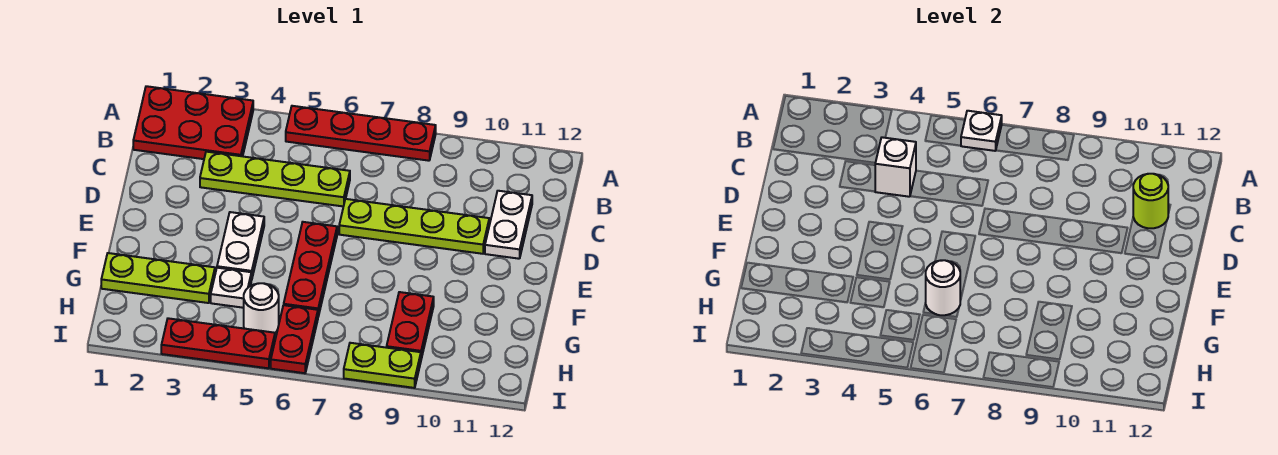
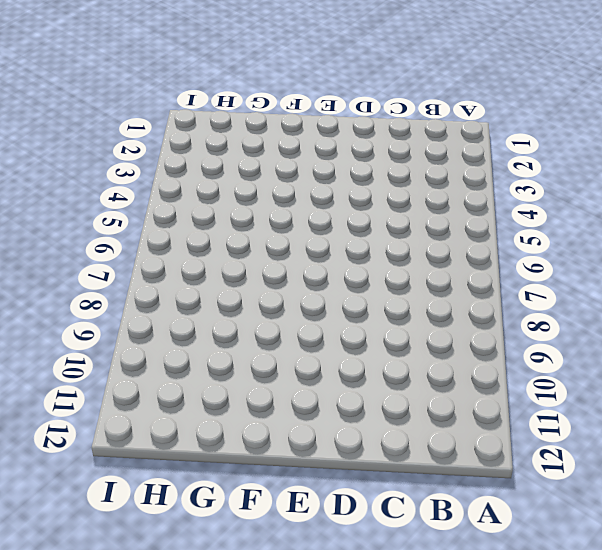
none -> red 2x3 plate [133,86,253,159]
none -> red 1x4 plate [286,106,436,161]
none -> lime 1x4 plate [200,152,350,206]

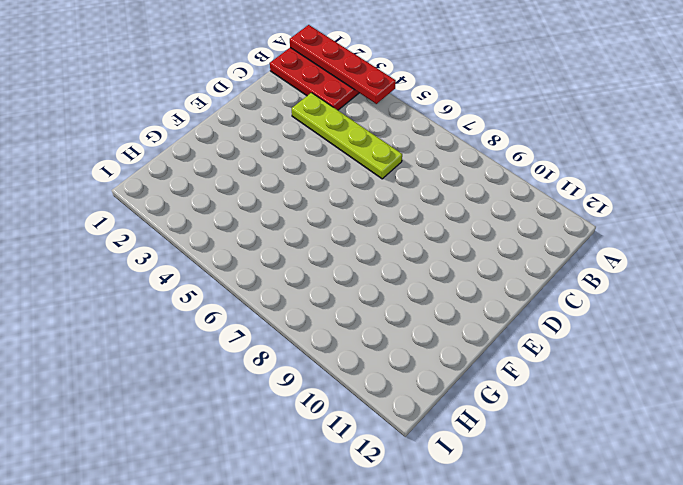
red 1x4 plate [290,25,396,104] -> red 1x4 plate moved to [286,106,436,161]
none -> white 1x2 plate [485,191,532,259]
none -> lime 1x4 plate [339,199,489,254]
none -> white 1x2 plate [217,212,264,280]

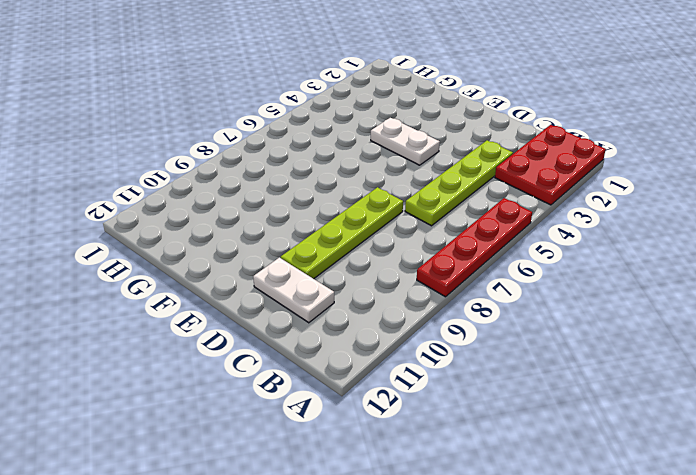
none -> red 1x3 plate [284,222,337,316]
none -> lime 1x3 plate [101,253,215,303]
none -> white 1x1 plate [211,268,251,308]

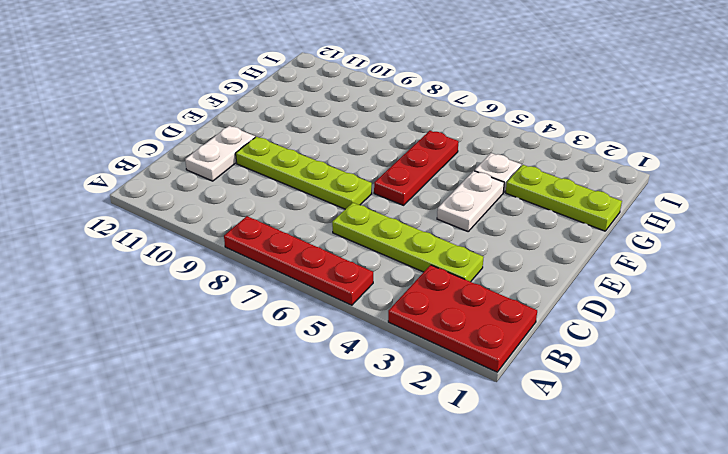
none -> red 1x2 plate [387,292,434,359]
none -> white 1x1 round brick [244,283,279,333]
none -> red 1x2 plate [271,305,318,373]

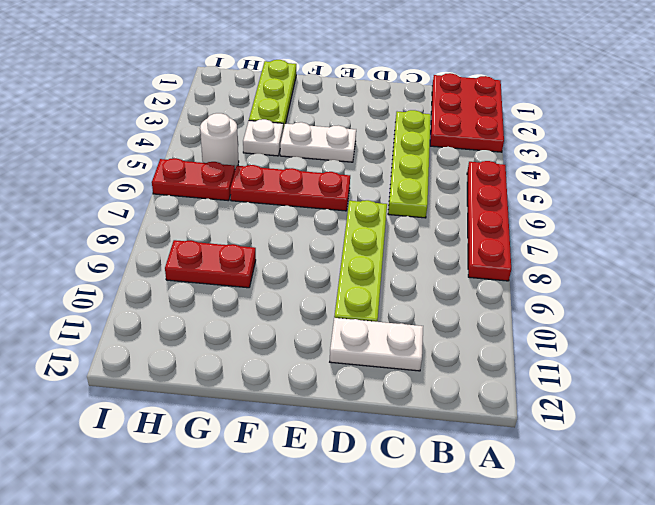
none -> red 1x3 plate [161,318,275,368]
none -> lime 1x2 plate [344,343,421,388]
none -> white 1x1 plate [961,111,1002,151]

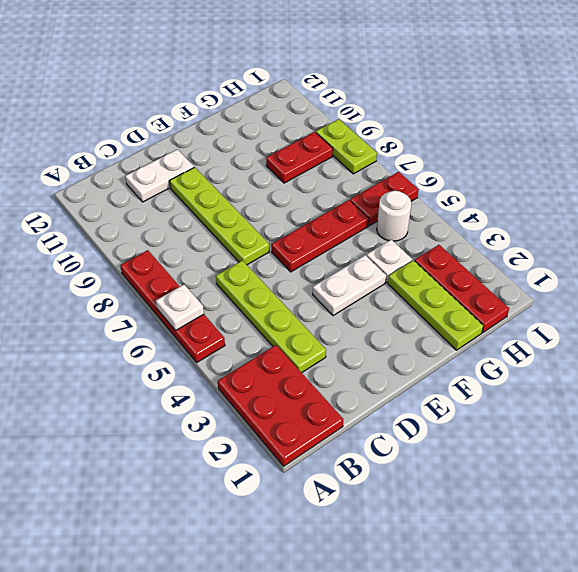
red 1x3 plate [415,245,509,333] -> red 1x3 plate moved to [161,318,275,368]
none -> white 1x1 brick [875,137,916,197]
none -> lime 1x1 round brick [1133,174,1168,228]
none -> white 1x1 round brick [926,260,960,315]

